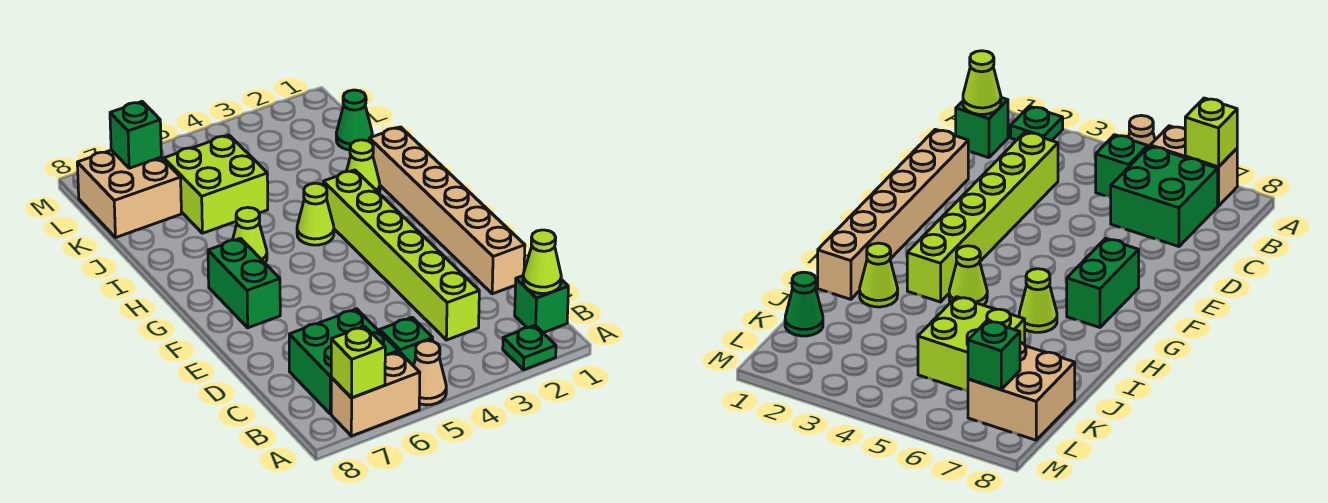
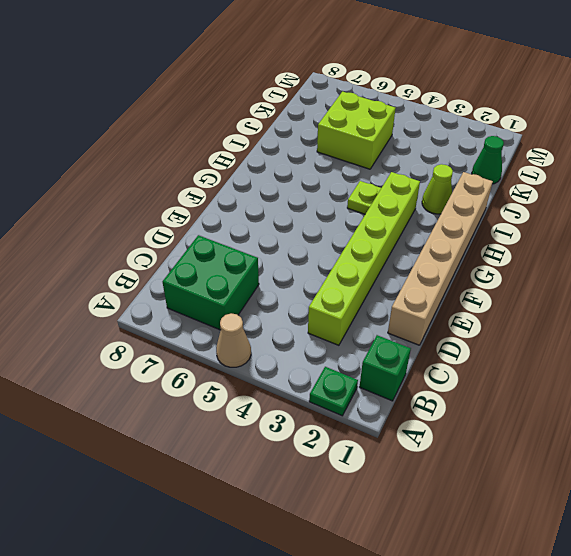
lime 1x1 plate [347,181,381,214] -> lime 1x1 cone [297,183,334,245]
none -> tan 1x2 brick [331,352,420,436]
none -> green 1x1 brick [380,317,433,366]
none -> green 1x2 brick [208,238,280,328]

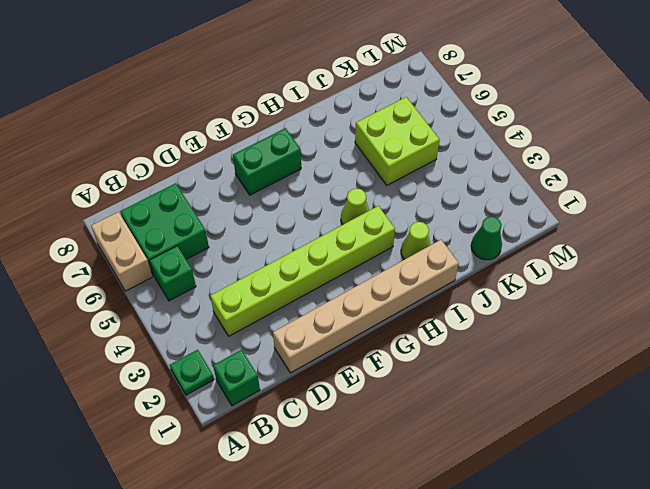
none -> tan 1x1 cone [414,341,446,405]
none -> lime 1x1 cone [233,207,267,263]
none -> tan 2x2 brick [77,150,181,238]

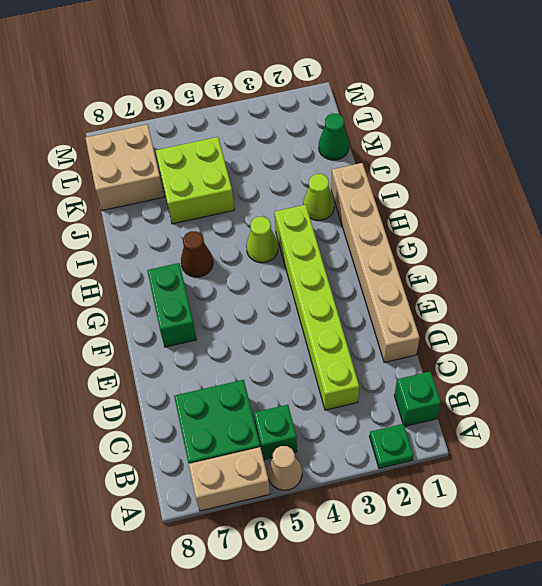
brown 1x1 cone [181,231,213,277] -> lime 1x1 cone [233,207,267,263]
none -> lime 1x1 brick [331,326,385,398]
none -> lime 1x1 cone [523,230,561,293]
none -> green 1x1 brick [110,102,161,168]

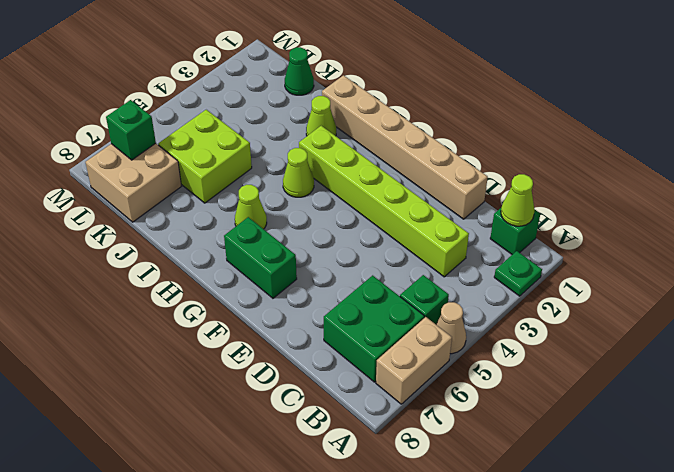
none -> lime 1x1 brick [331,326,385,398]

